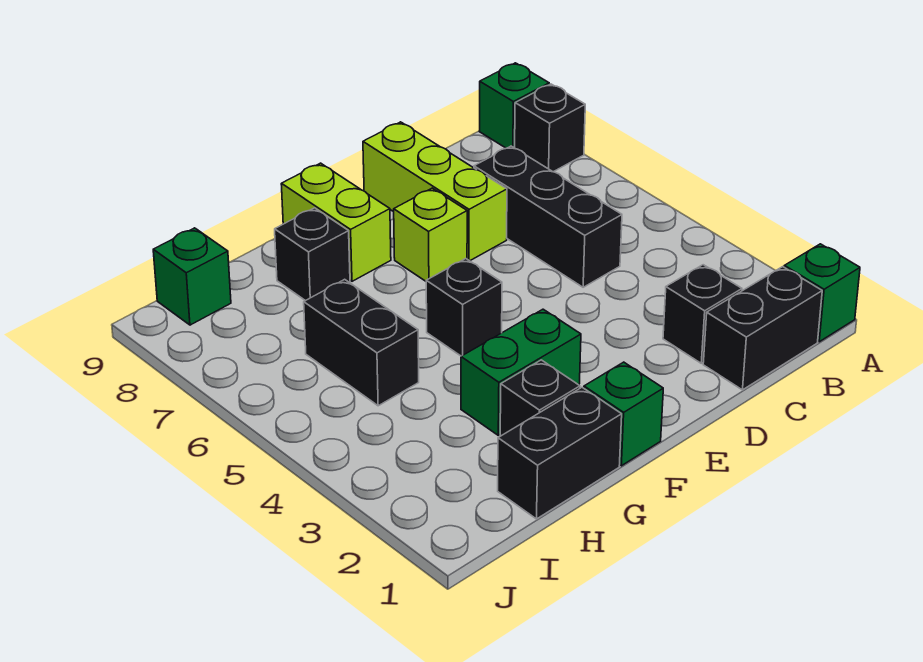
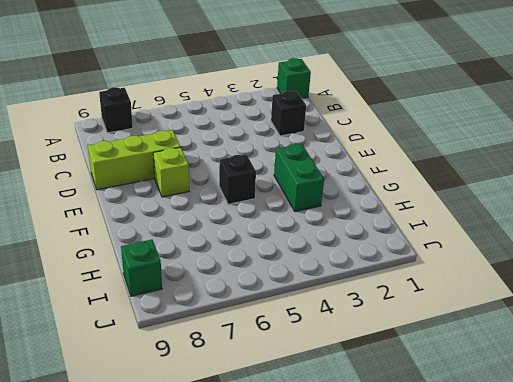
none -> green 1x1 brick [479,63,549,148]
none -> black 1x2 brick [703,267,822,390]
none -> black 1x3 brick [474,146,622,287]

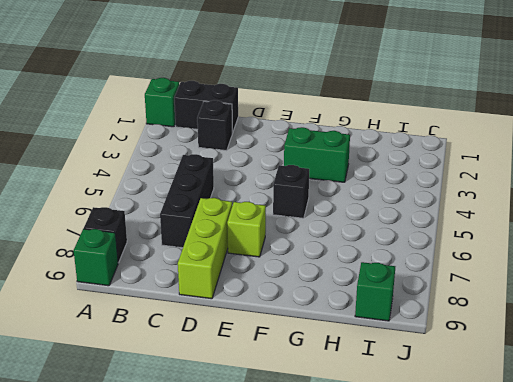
none -> green 1x1 brick [584,362,663,466]
none -> lime 1x2 brick [281,163,391,281]
none -> black 1x2 brick [498,388,622,519]

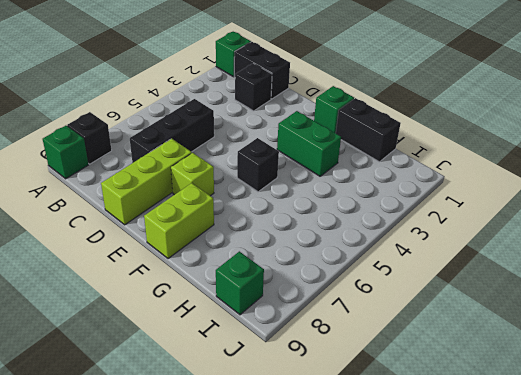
none -> black 1x1 brick [500,360,580,436]
none -> black 1x1 brick [275,208,350,301]
none -> black 1x2 brick [304,279,419,406]

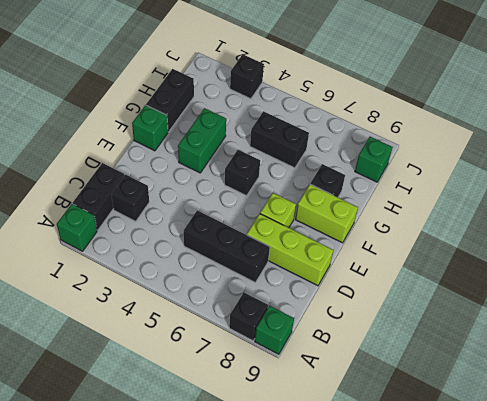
black 1x1 brick [230,54,264,99] -> black 1x1 brick moved to [500,360,580,436]

